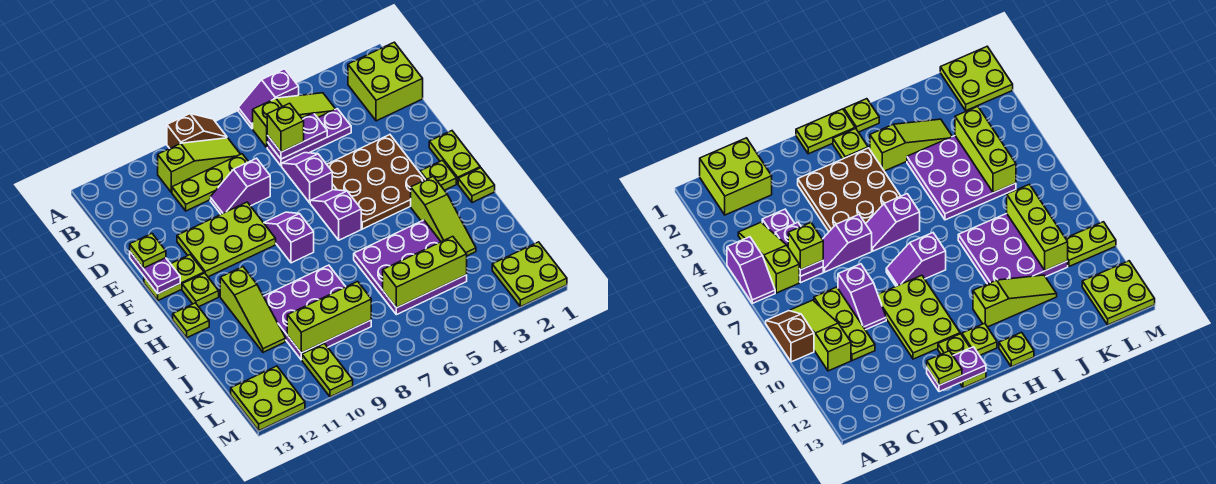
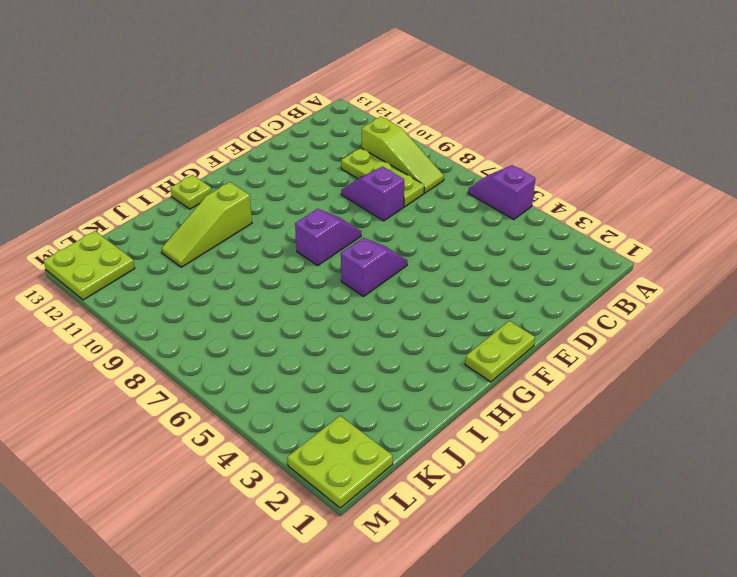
none -> brown 1x2 slope [167,114,227,148]
none -> lime 2x2 brick [348,42,423,121]
none -> lime 1x3 slope [253,93,335,147]
none -> purple 1x3 plate [267,109,351,166]

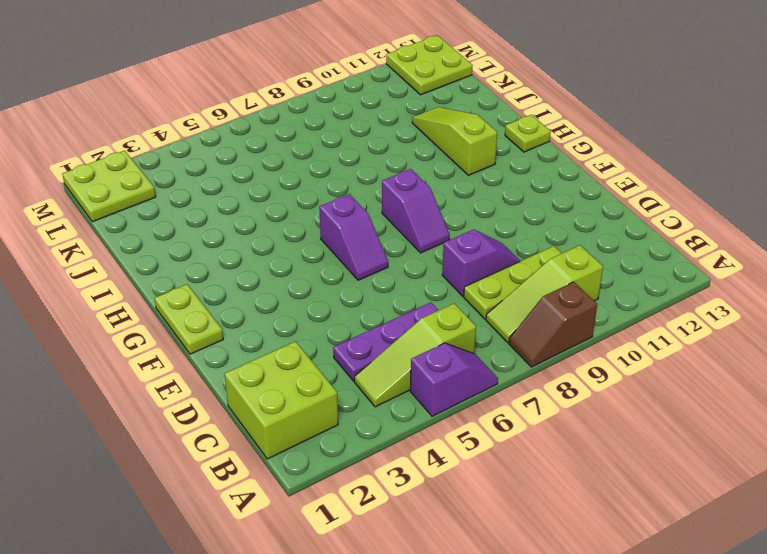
none -> purple 1x2 slope [282,153,332,203]
none -> brown 3x3 plate [327,135,425,229]
none -> lime 2x3 plate [177,202,276,277]
none -> lime 1x2 plate [144,255,204,300]

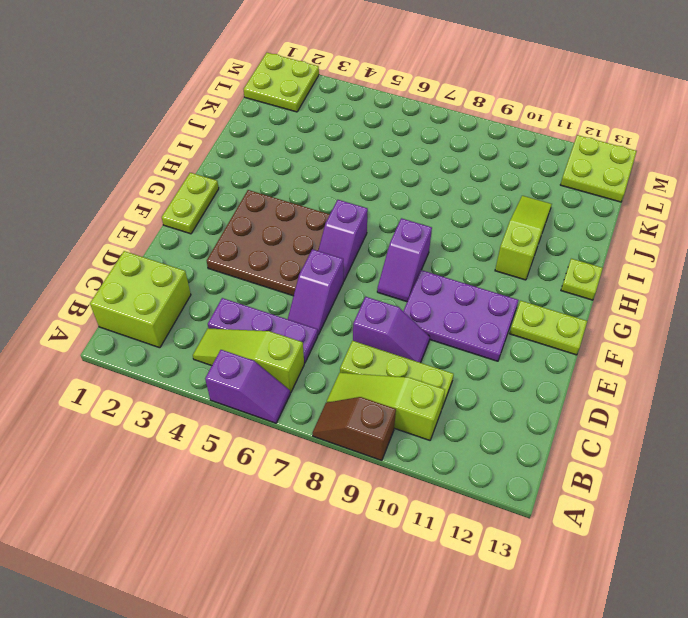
purple 2x3 plate [403,270,518,361] -> lime 2x3 plate [177,202,276,277]
none -> lime 1x1 plate [420,160,456,190]
none -> lime 1x1 plate [182,273,219,307]
none -> lime 1x1 plate [458,168,495,203]
none -> lime 1x3 slope [411,176,476,256]

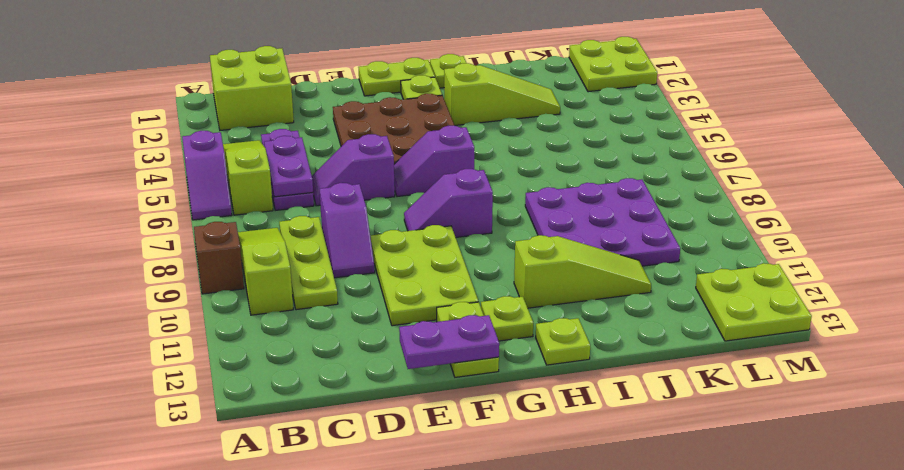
none -> purple 3x3 plate [354,220,467,315]
none -> lime 1x2 plate [302,344,353,397]
none -> lime 1x3 brick [383,236,467,308]
none -> lime 1x3 brick [287,282,371,353]

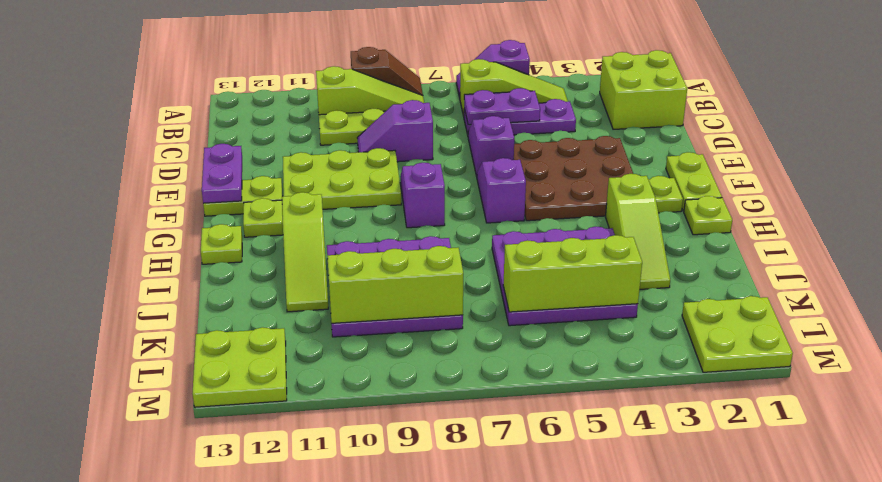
none -> lime 1x2 plate [302,344,353,397]
none -> lime 1x1 brick [267,103,304,152]
none -> lime 1x1 plate [130,233,166,268]

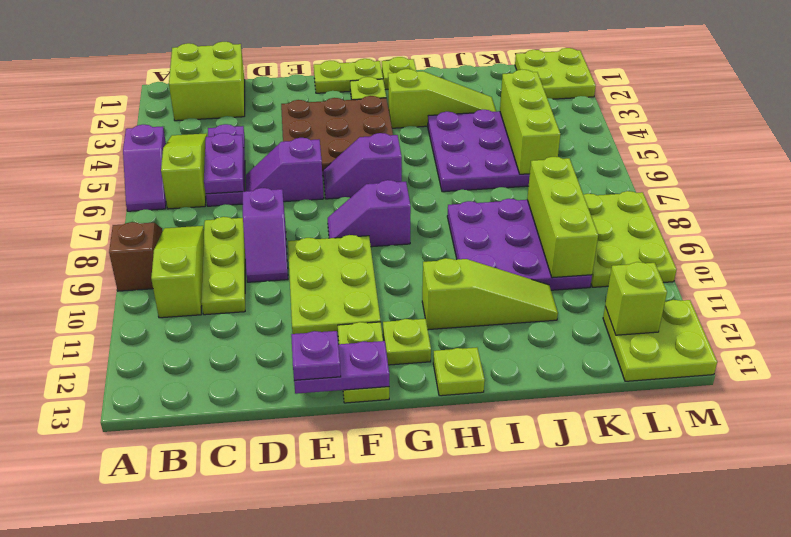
purple 1x1 plate [291,331,341,380] -> lime 1x1 plate [130,233,166,268]
lime 2x3 plate [584,191,677,287] -> lime 1x2 plate [302,344,353,397]
lime 1x1 brick [605,262,667,335] -> lime 1x1 brick moved to [267,103,304,152]

